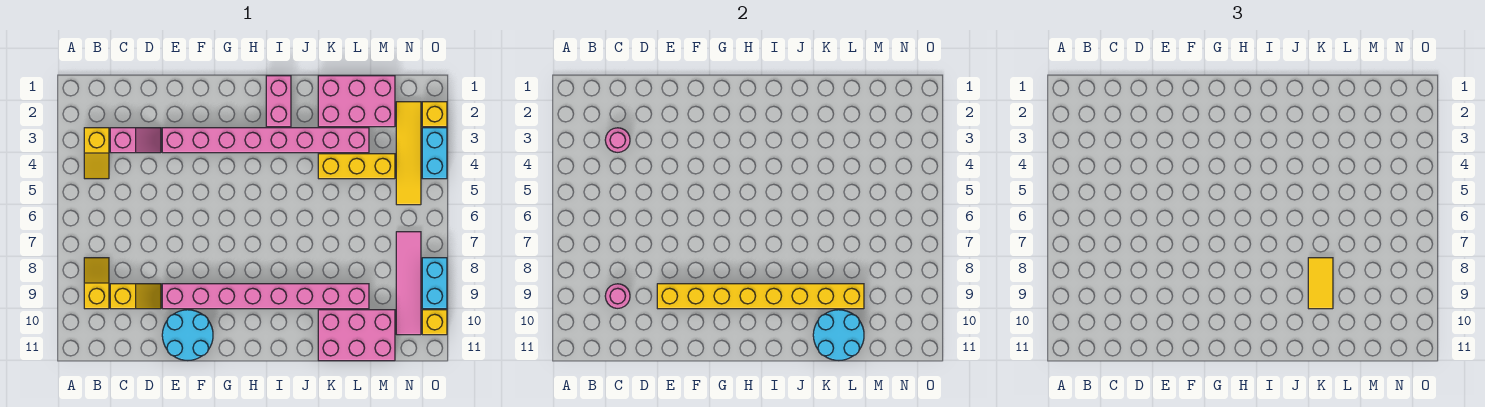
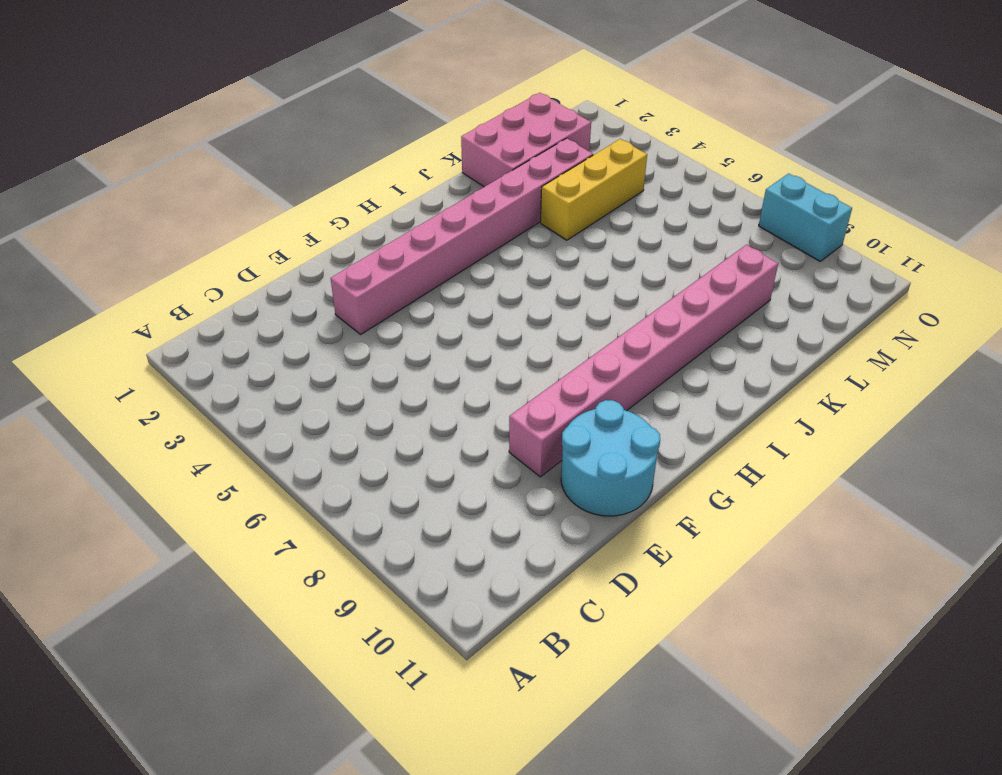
none -> yellow 1x2 slope [84,128,109,179]
none -> yellow 1x2 slope [84,258,109,309]
none -> pink 1x2 slope [110,128,161,153]

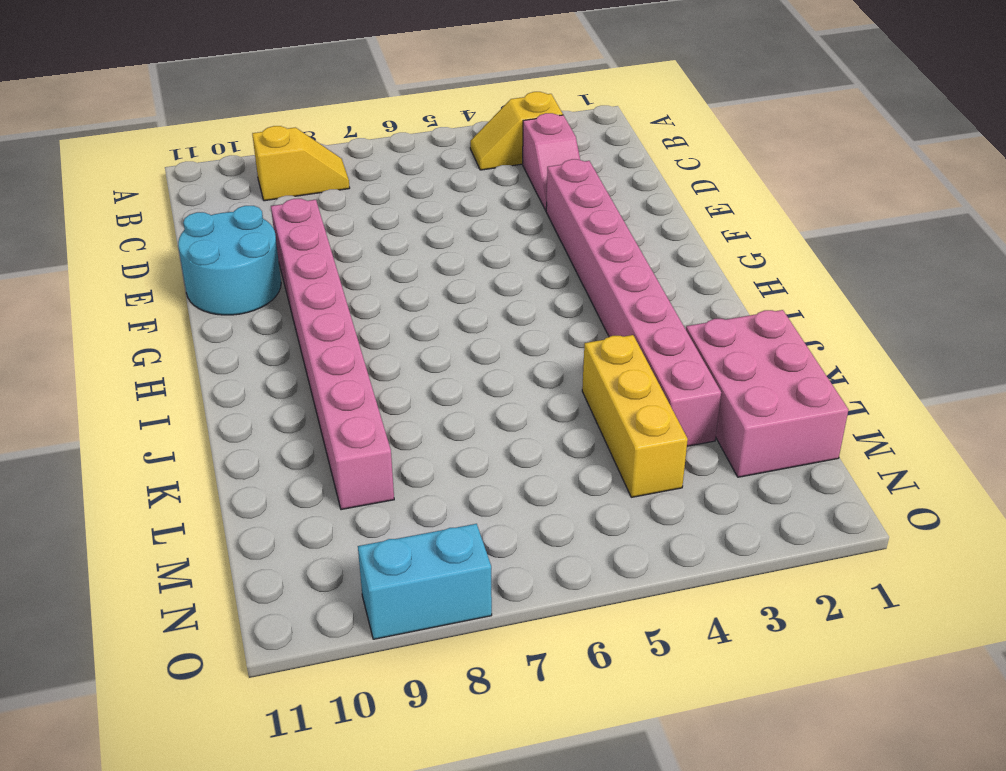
none -> yellow 1x2 slope [110,284,161,309]
none -> pink 1x2 brick [266,76,291,127]
none -> pink 2x3 brick [318,310,395,361]

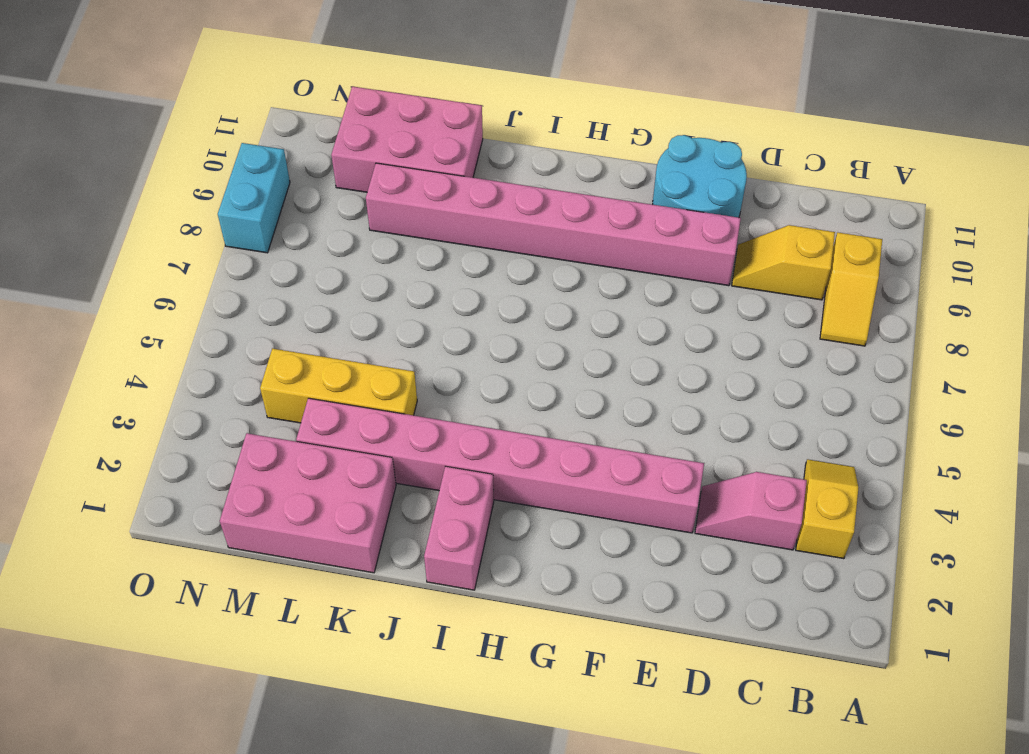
none -> yellow 1x4 tile [396,102,421,205]
none -> pink 1x4 tile [396,232,421,335]
none -> yellow 1x1 brick [422,102,447,127]

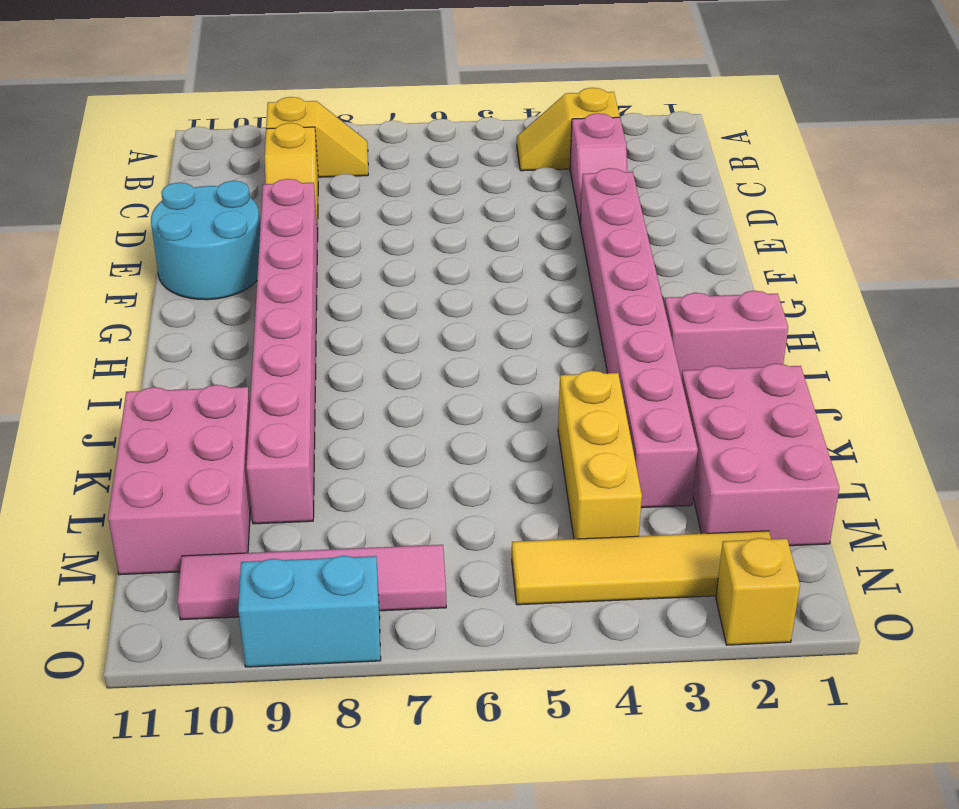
none -> cyan 1x2 brick [422,128,447,179]
none -> yellow 1x1 brick [422,310,447,335]
none -> pink 1x1 round brick [605,128,630,152]

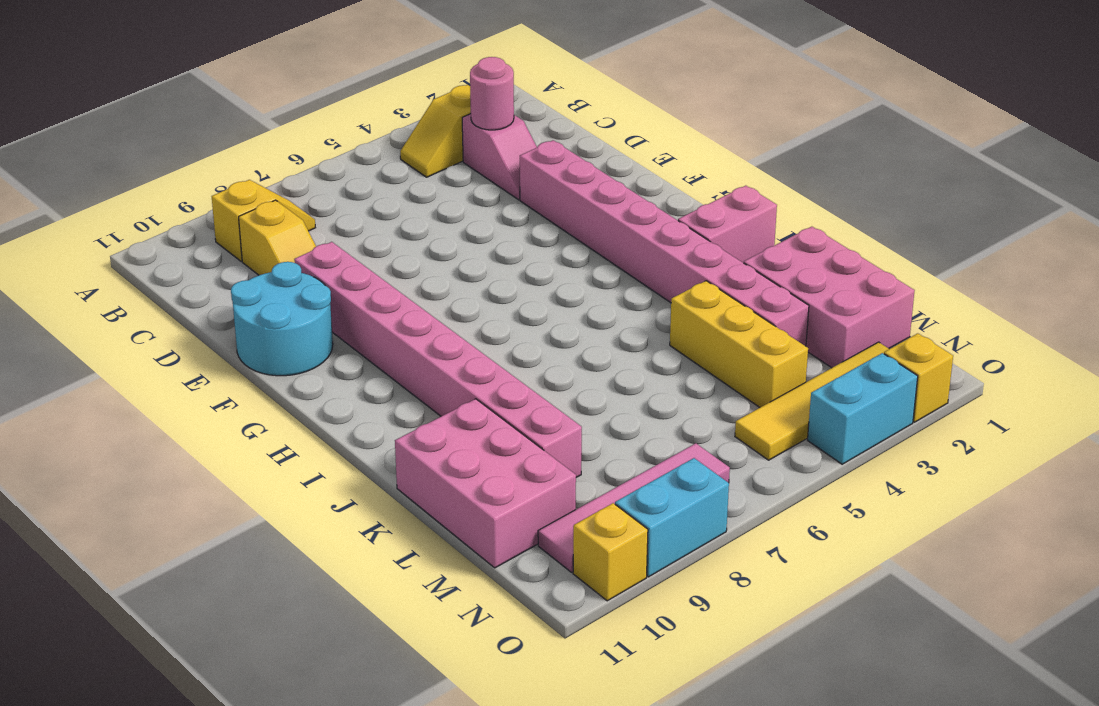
none -> pink 1x1 round brick [605,284,630,308]
none -> yellow 1x8 brick [657,284,864,309]
none -> cyan 2x2 round brick [813,310,864,361]

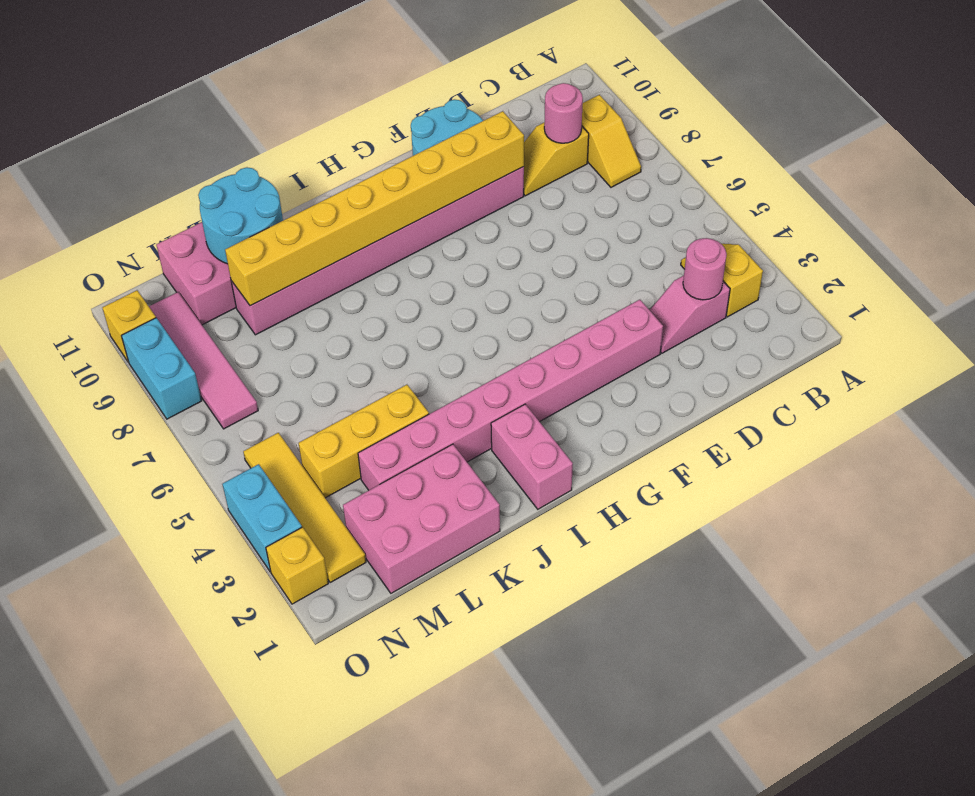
none -> yellow 1x2 tile [1308,258,1333,309]

